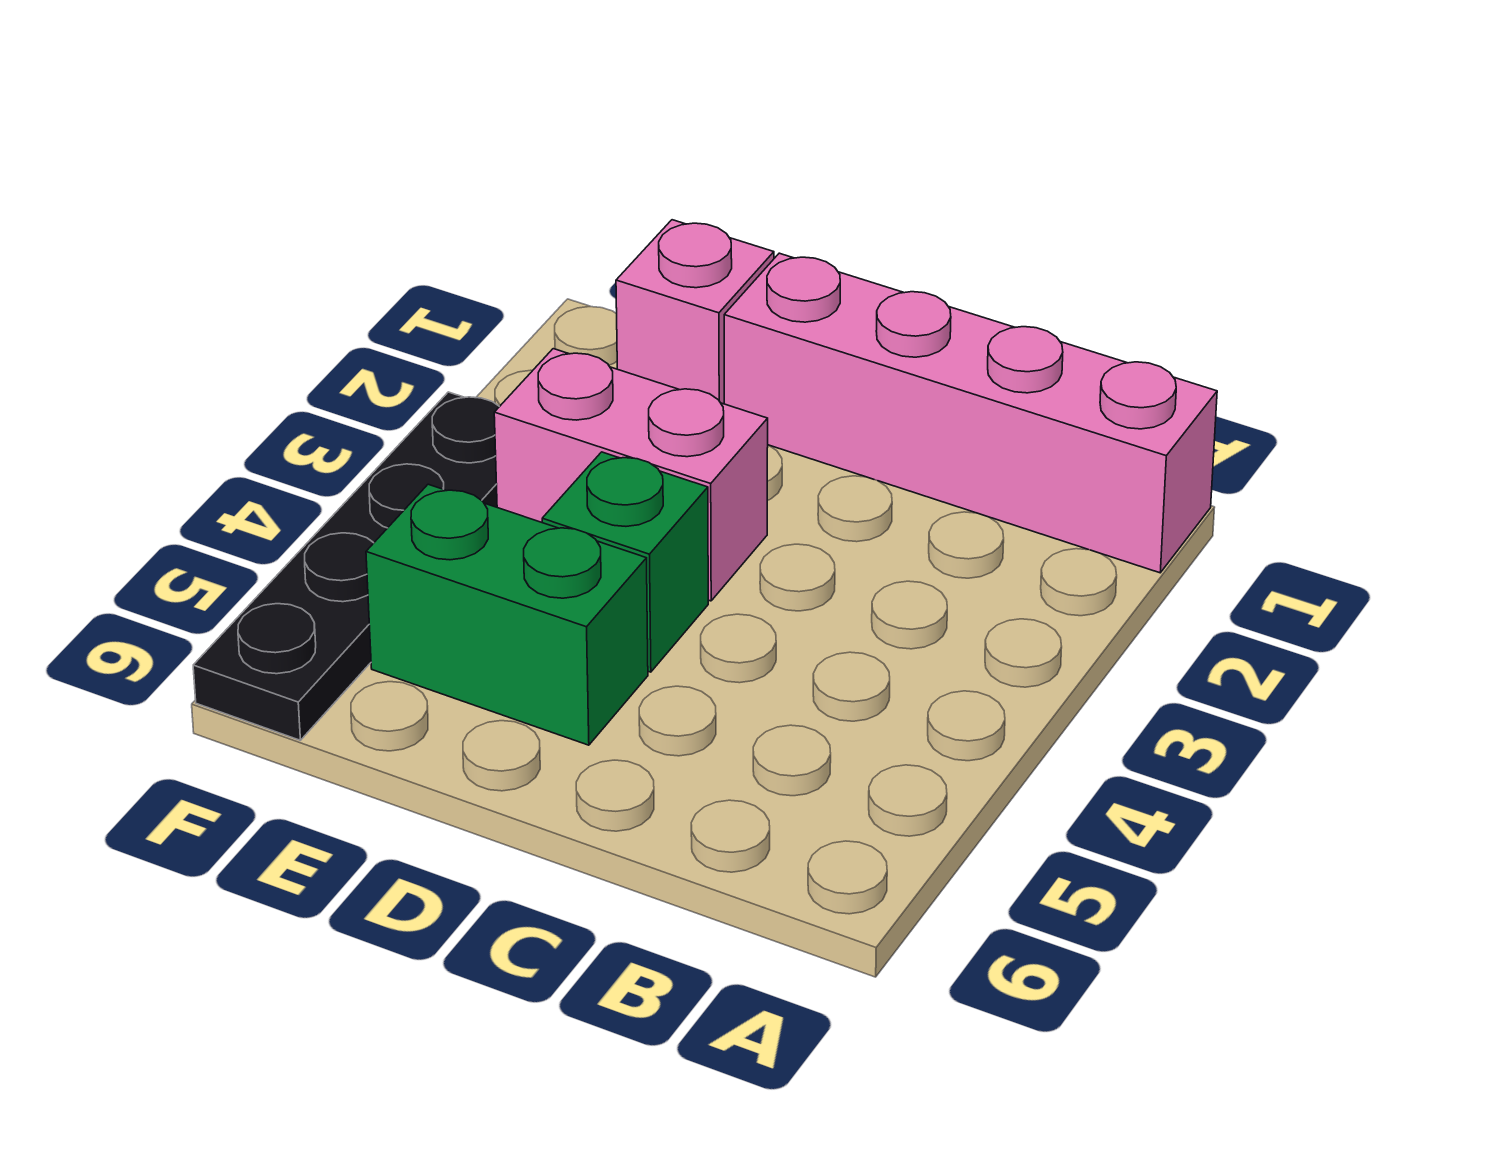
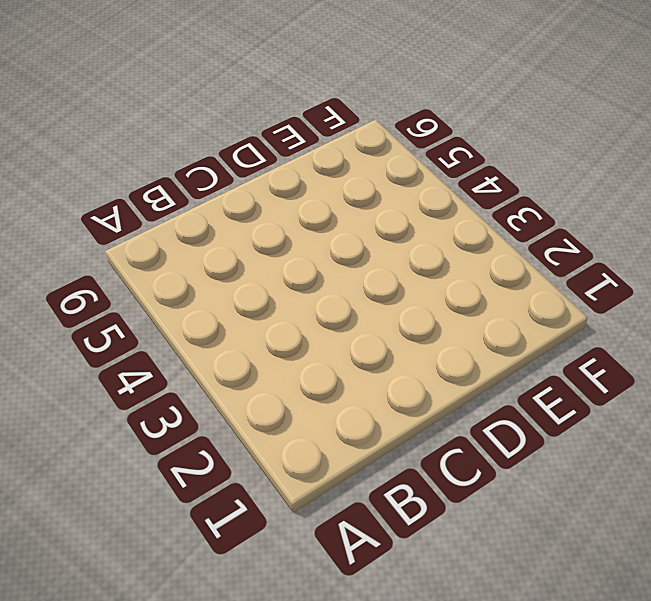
none -> pink 1x4 brick [724,253,1217,573]
none -> pink 1x2 brick [494,349,768,601]

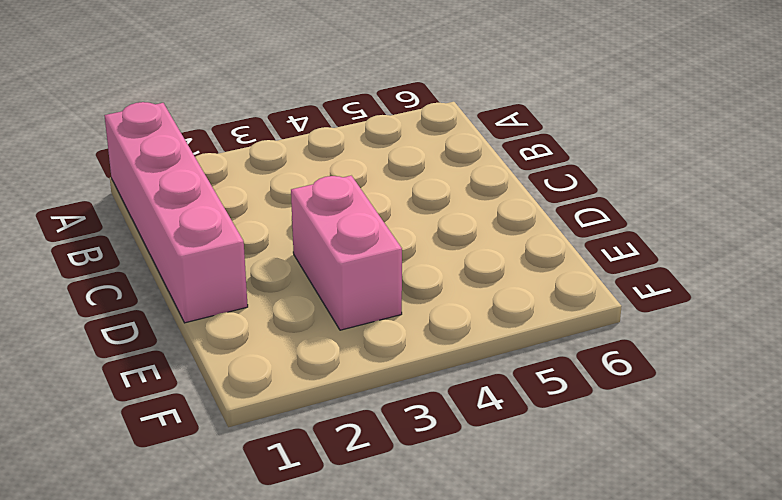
none -> green 1x1 brick [542,452,708,672]
none -> green 1x2 brick [366,484,648,745]

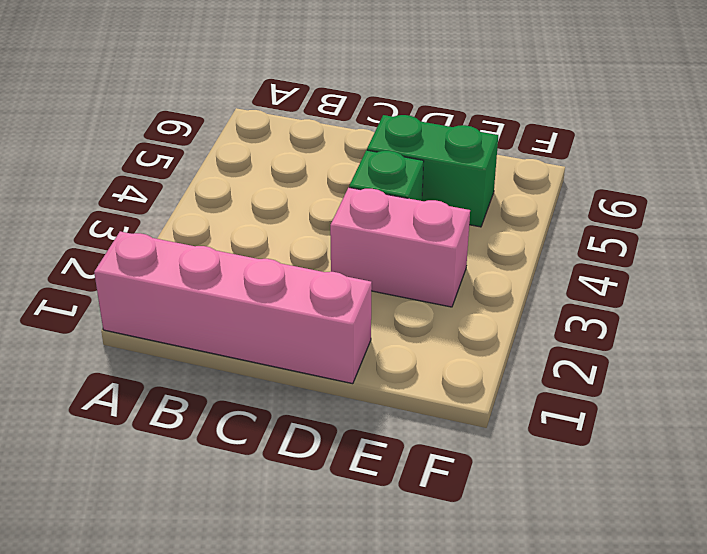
none -> pink 1x1 brick [616,220,774,404]
none -> black 1x4 plate [193,392,499,740]

